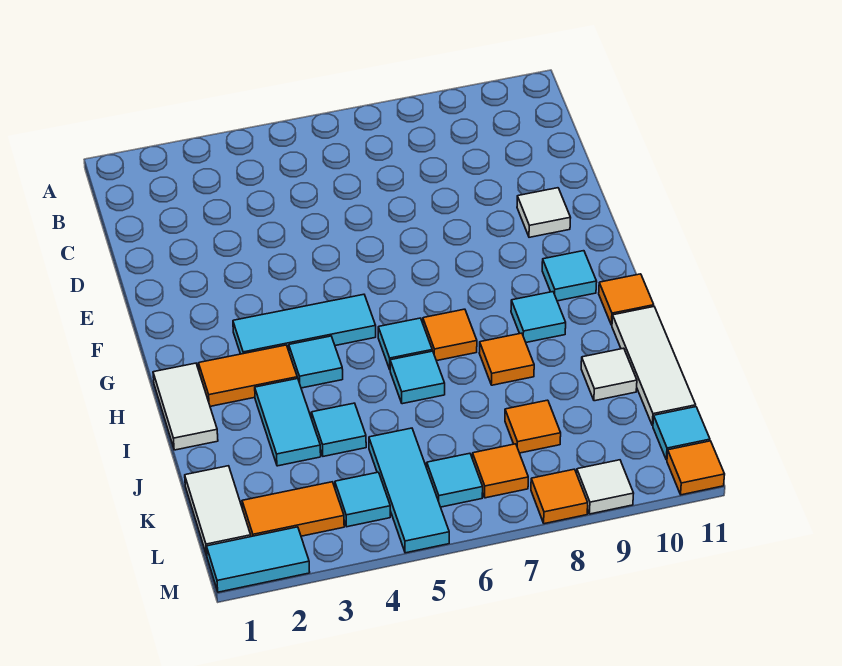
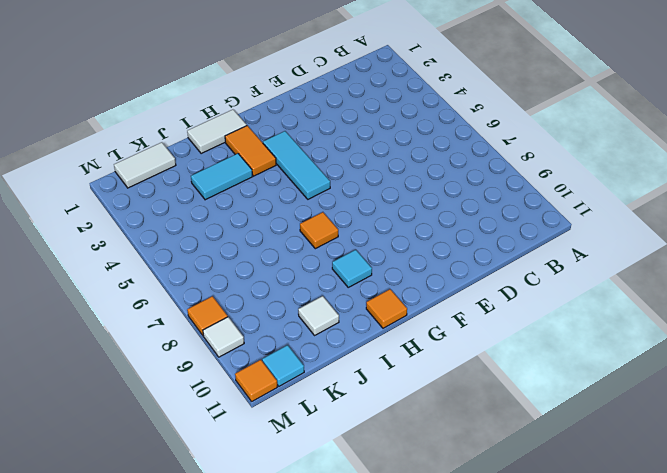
none -> white 1x1 tile [517,188,571,237]
none -> cyan 1x1 tile [542,251,597,301]
none -> cyan 1x1 tile [289,336,343,388]

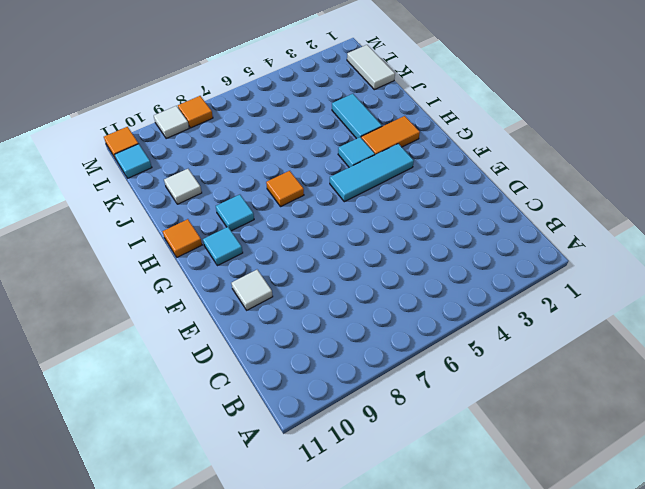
none -> white 1x2 tile [153,363,218,450]
none -> cyan 1x1 tile [378,318,432,369]
none -> cyan 1x1 tile [390,351,445,404]

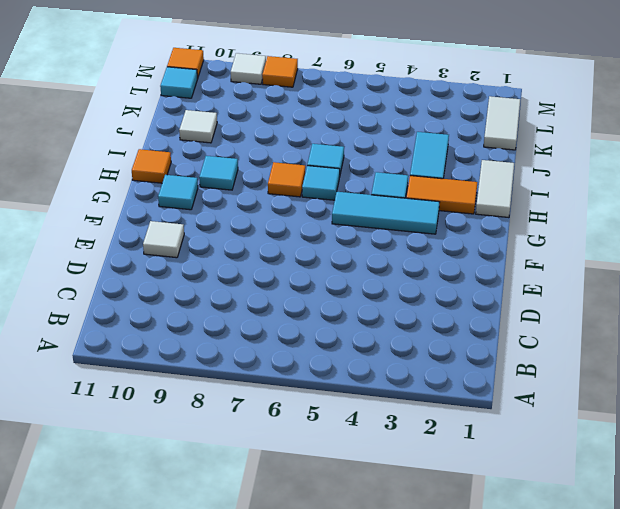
none -> orange 1x1 tile [479,333,534,385]
none -> white 1x3 tile [612,307,696,426]
none -> cyan 1x1 tile [311,403,366,456]

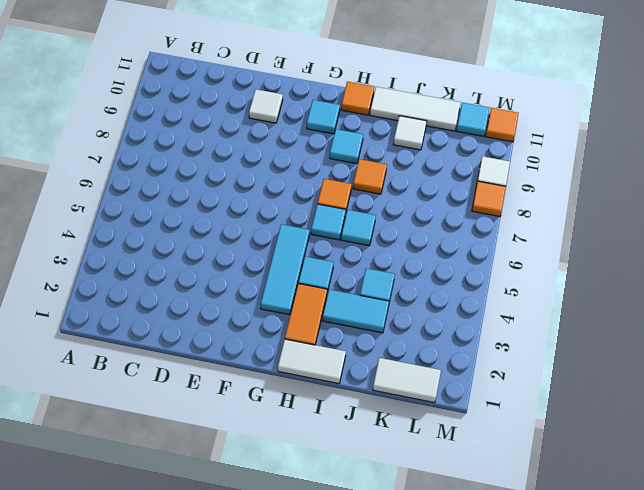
none -> cyan 1x3 tile [369,428,449,553]
none -> orange 1x1 tile [505,400,561,453]
none -> orange 1x2 tile [242,482,344,537]

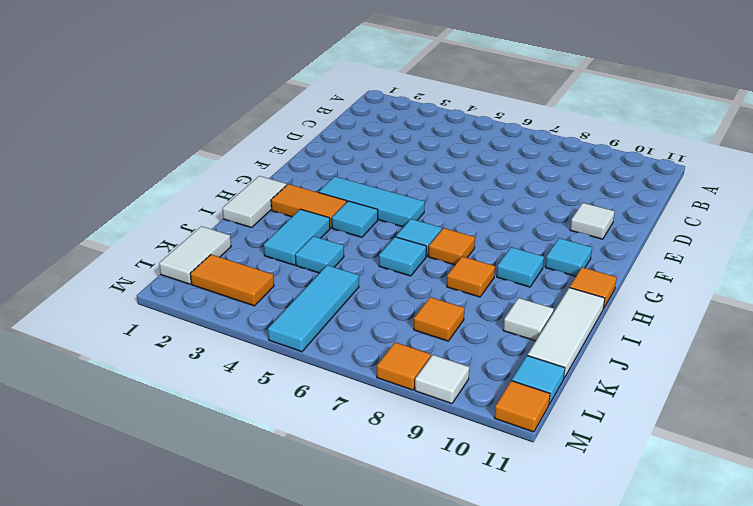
none -> cyan 1x1 tile [335,472,390,527]
none -> cyan 1x1 tile [427,453,483,507]
none -> orange 1x1 tile [472,444,528,498]

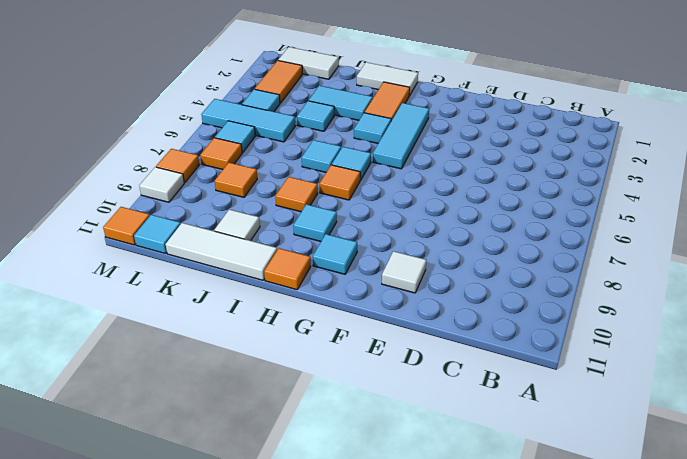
none -> cyan 1x2 tile [207,527,310,592]

